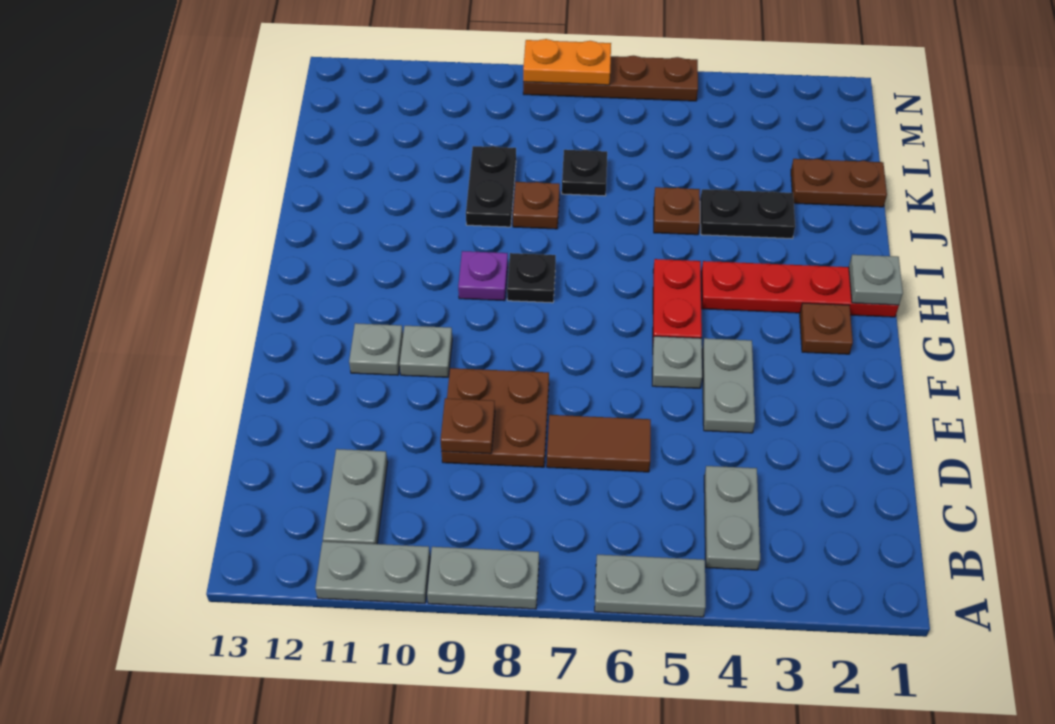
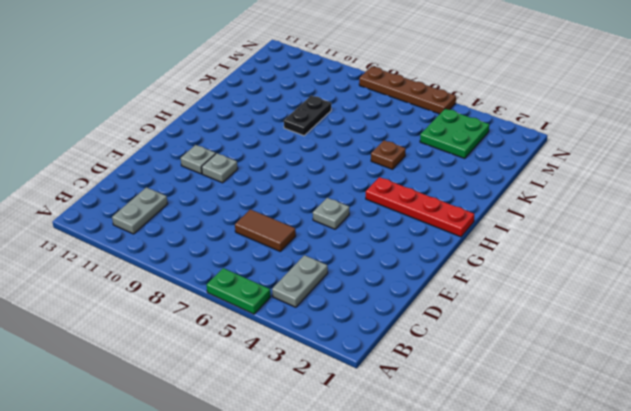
green 1x2 plate [206,268,271,314] -> grey 1x2 plate [595,555,706,617]
green 2x2 plate [420,109,489,159] -> none
none -> grey 1x2 plate [427,547,539,609]
none -> grey 1x2 plate [315,542,430,603]
none -> brown 2x2 plate [441,368,549,467]

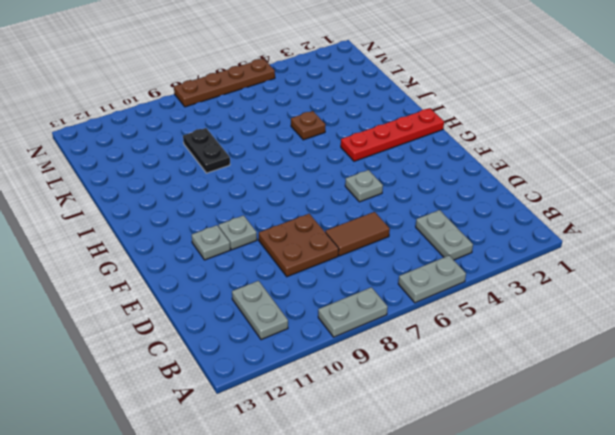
none -> grey 1x2 plate [315,542,430,603]
none -> grey 1x2 plate [702,338,755,433]
none -> brown 1x1 plate [800,303,853,354]

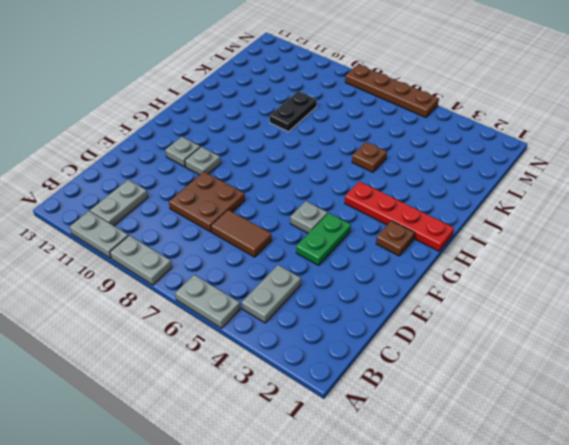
green 1x2 plate [296,213,351,265] -> grey 1x2 plate [702,338,755,433]
none -> red 1x2 plate [653,259,702,340]
none -> black 1x1 plate [507,253,556,303]
none -> purple 1x1 plate [458,251,508,301]

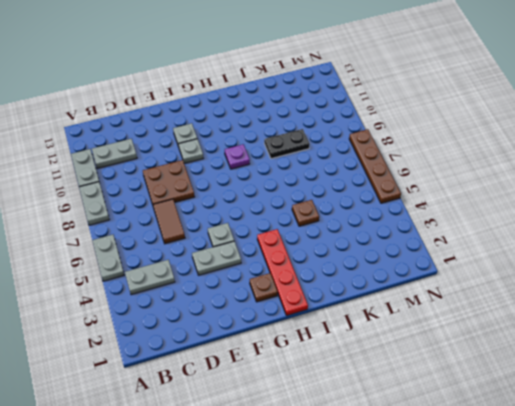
none -> red 1x2 plate [653,259,702,340]
none -> black 1x1 plate [507,253,556,303]
none -> black 1x2 plate [700,189,795,238]

